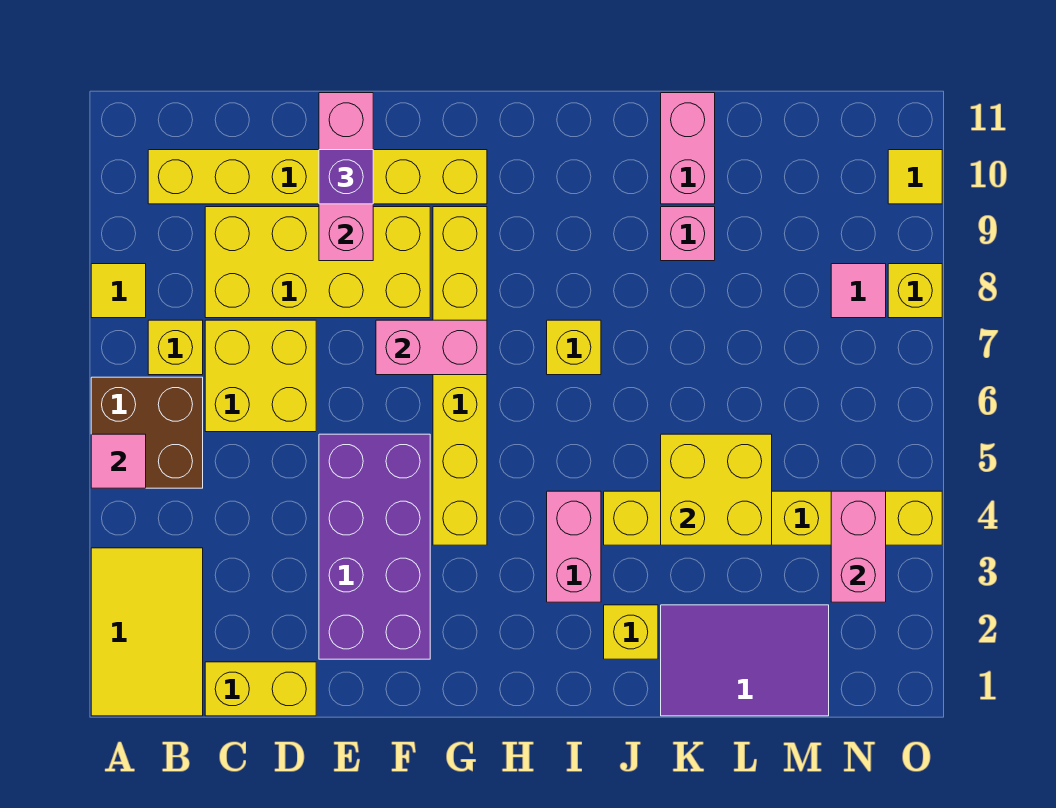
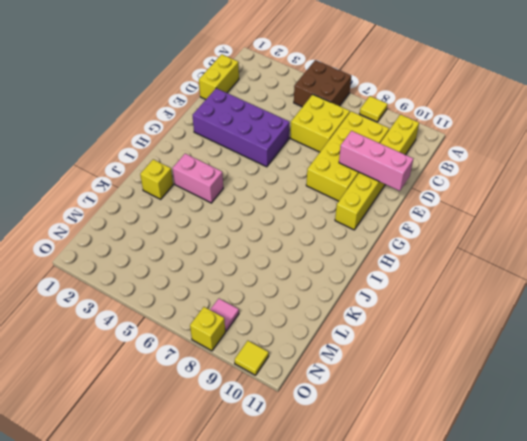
none -> yellow 2x3 tile [91,548,203,716]
none -> yellow 1x1 brick [148,320,203,375]
none -> yellow 1x6 brick [433,207,487,545]

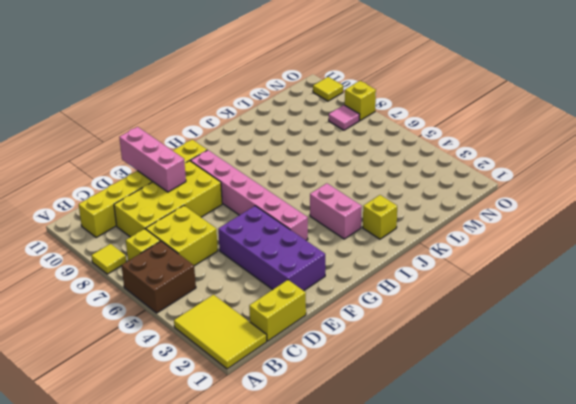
pink 1x6 brick [190,150,308,241] -> yellow 1x6 brick [433,207,487,545]
none -> yellow 1x1 brick [547,320,601,375]
none -> yellow 1x6 brick [604,491,942,545]
none -> purple 2x3 tile [661,605,829,716]

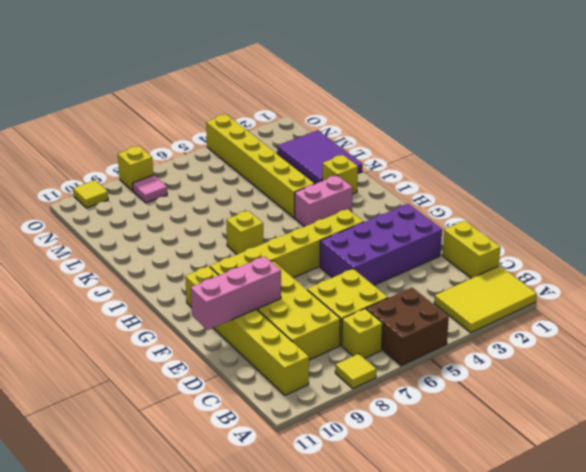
none -> pink 1x1 brick [661,207,715,261]
none -> pink 1x2 brick [661,93,715,204]
none -> pink 1x1 tile [91,434,146,488]

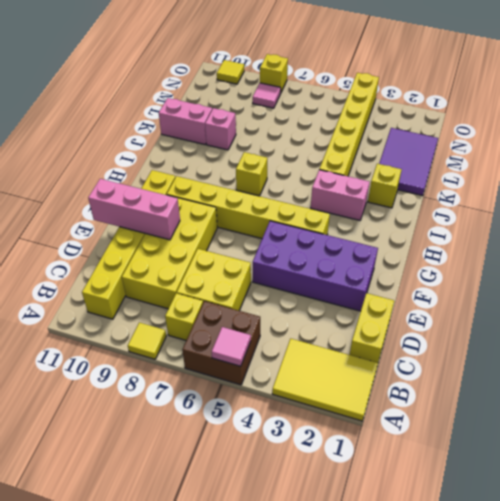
none -> pink 1x2 brick [376,320,487,375]
none -> yellow 2x2 brick [661,434,772,545]
none -> pink 1x2 brick [831,491,886,602]

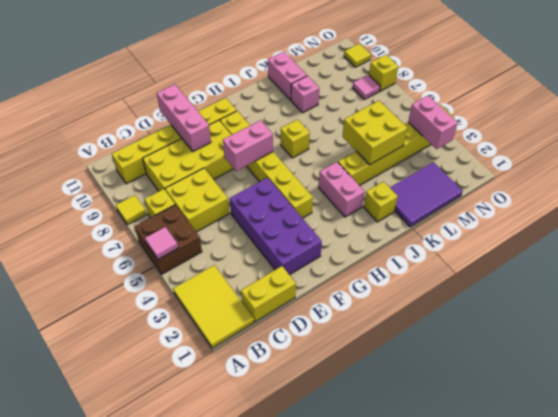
none -> purple 1x1 brick [319,150,373,204]

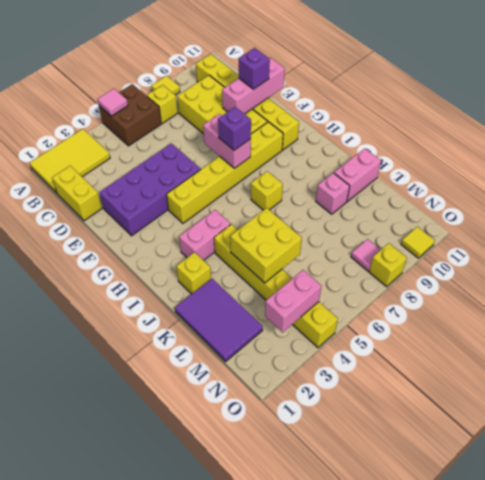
purple 1x1 brick [218,107,251,150] -> none
none -> yellow 2x2 brick [205,320,316,432]

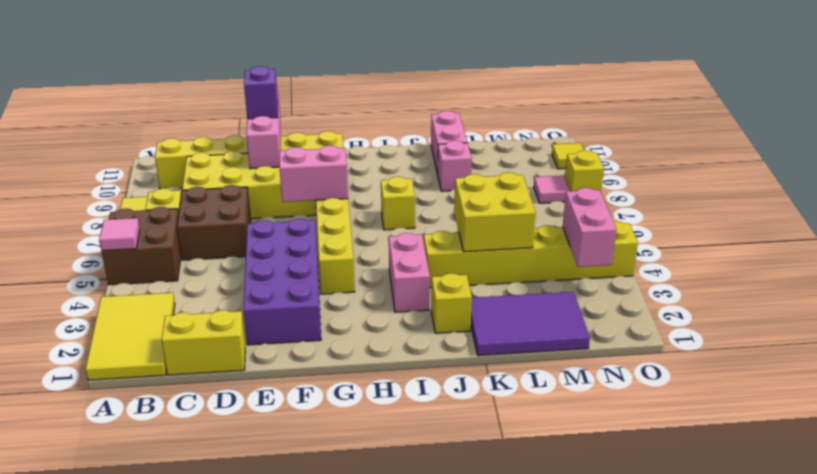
brown 2x2 brick [177,185,251,260] -> yellow 2x2 brick [205,320,316,432]

